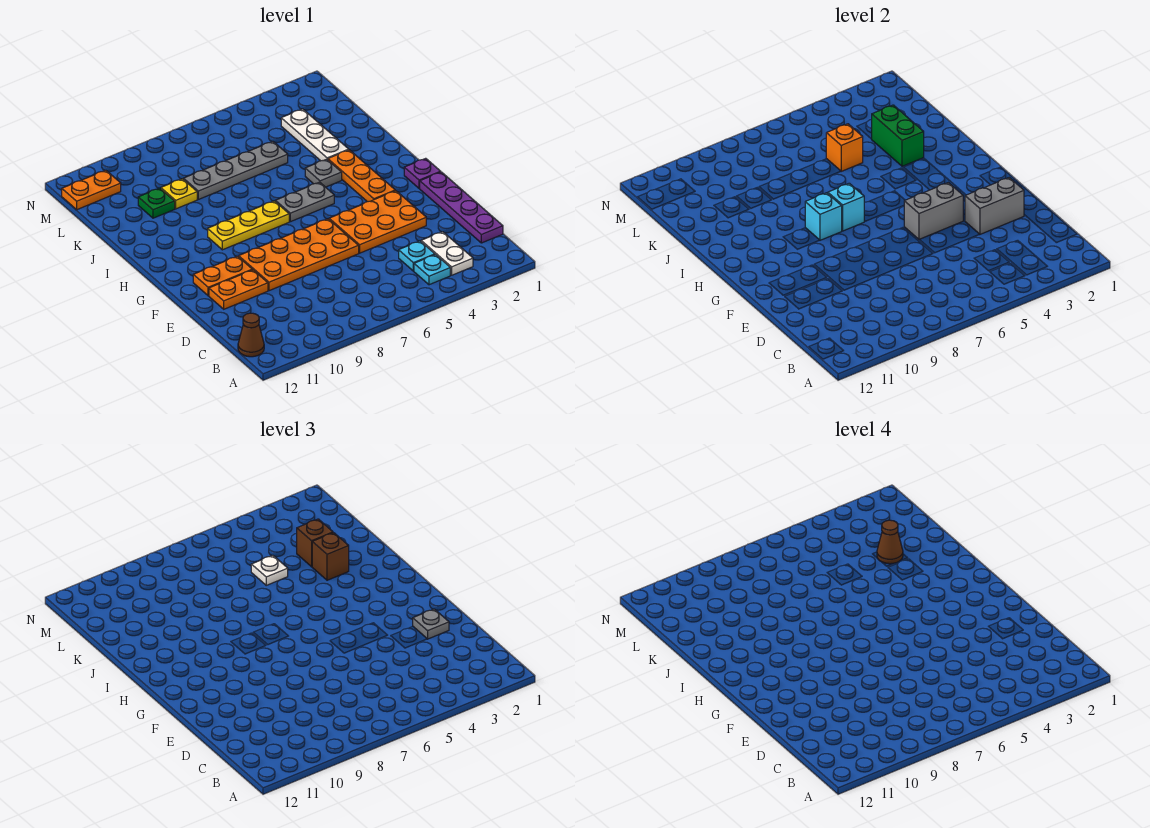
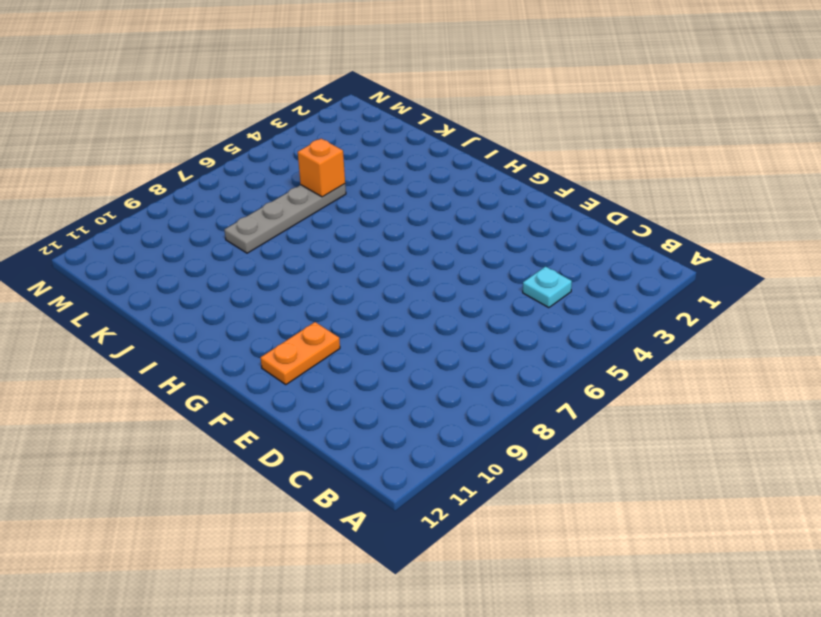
none -> white 1x2 plate [421,232,473,275]
none -> cyan 1x1 plate [414,255,450,285]
none -> brown 1x1 cone [238,313,264,357]
none -> purple 1x4 plate [420,172,503,243]

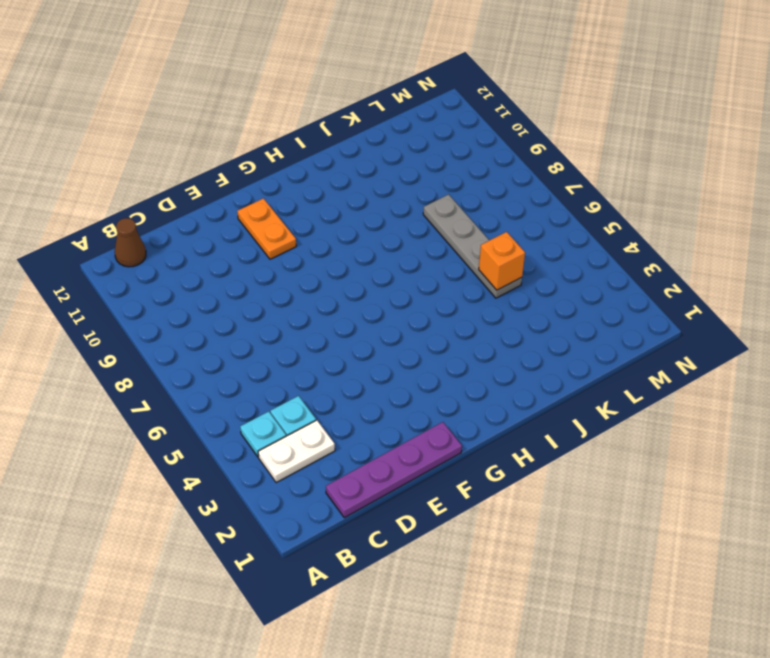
none -> orange 2x3 plate [329,191,426,253]
none -> orange 2x4 plate [239,219,359,291]
none -> orange 1x2 plate [209,270,268,309]
none -> purple 1x1 plate [404,158,441,189]

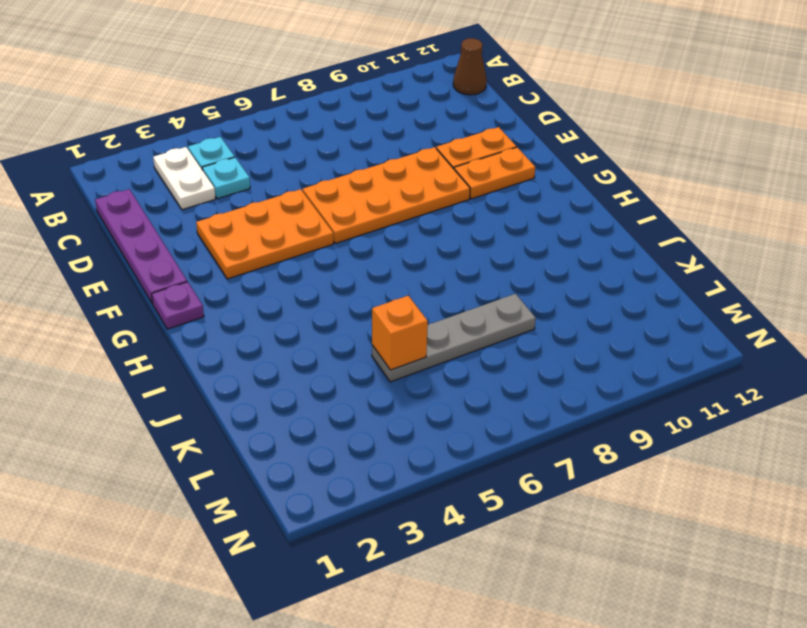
none -> orange 1x3 plate [328,150,395,202]
none -> grey 1x2 plate [275,182,334,222]
none -> yellow 1x3 plate [208,201,289,250]
none -> grey 1x1 plate [305,159,342,187]

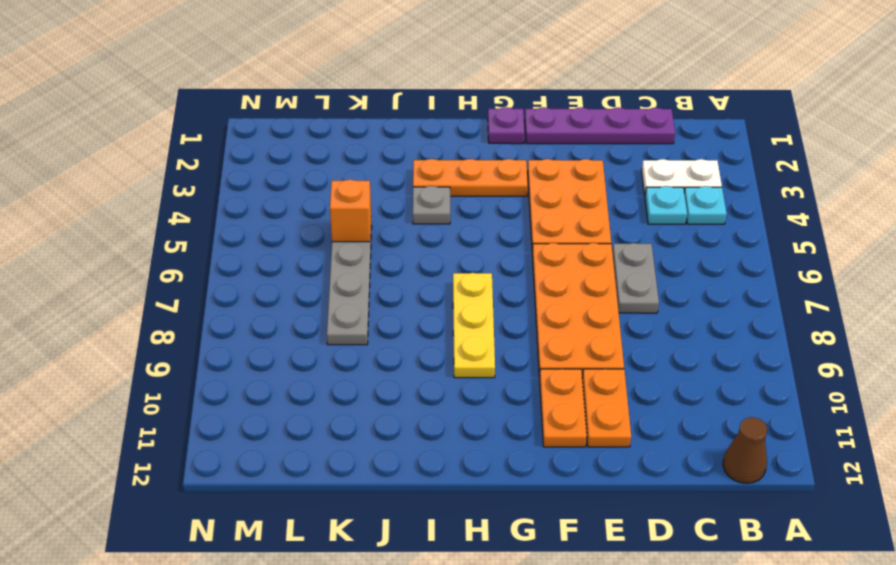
grey 1x2 plate [612,243,659,313] -> grey 1x2 plate moved to [275,182,334,222]
none -> white 1x3 plate [281,109,349,161]
none -> yellow 1x1 plate [161,179,197,209]
none -> green 1x1 plate [138,188,175,218]
none -> orange 1x2 plate [62,170,121,210]

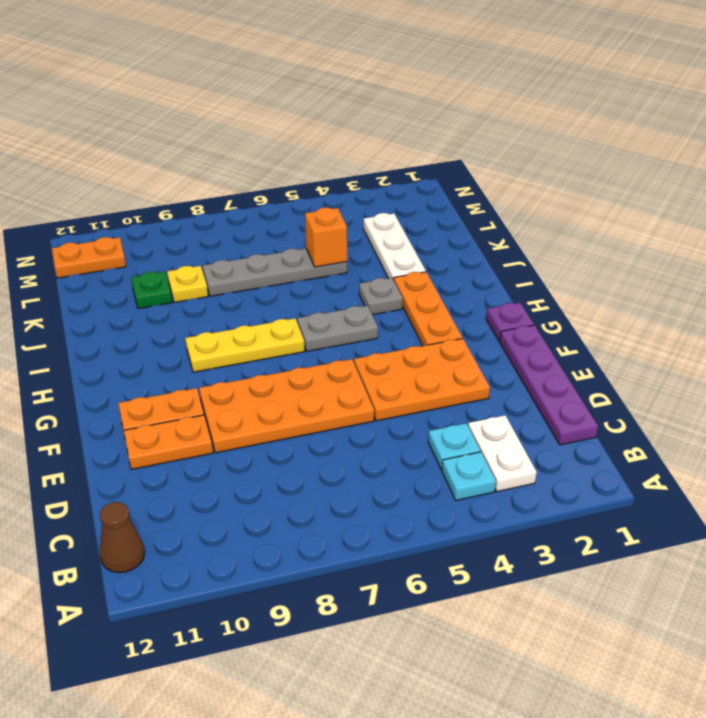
none -> grey 1x2 brick [965,178,1024,234]
none -> grey 1x2 brick [904,183,963,240]
none -> cyan 1x1 brick [828,183,864,231]
none -> cyan 1x1 brick [805,193,842,240]

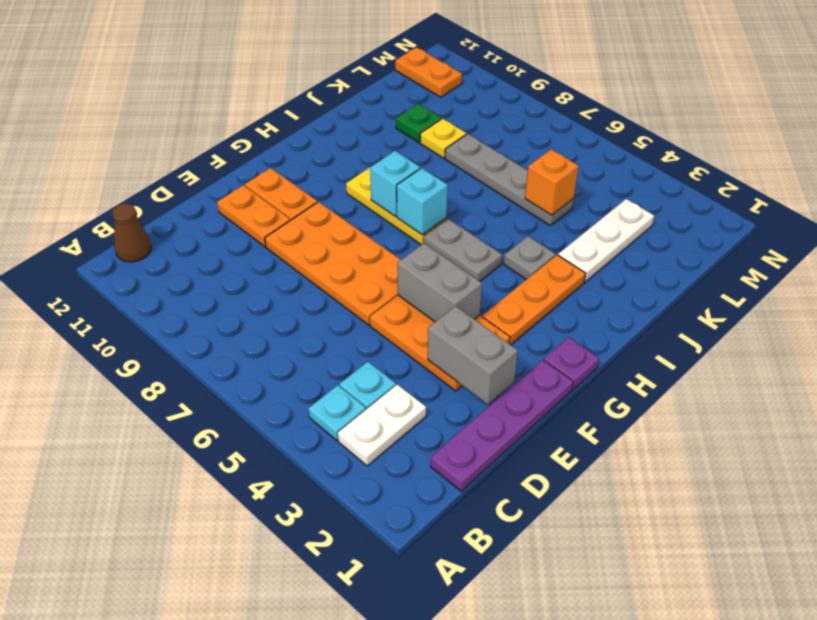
none -> green 1x2 brick [872,105,924,166]
none -> grey 1x1 plate [413,609,449,639]
none -> brown 1x1 brick [312,533,349,580]
none -> brown 1x1 brick [297,519,333,567]

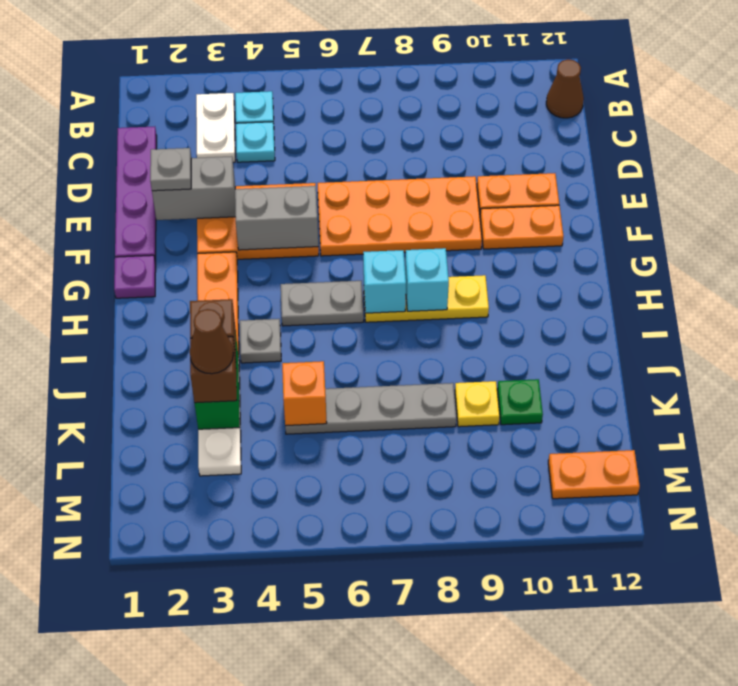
none -> white 1x1 plate [251,555,288,585]

